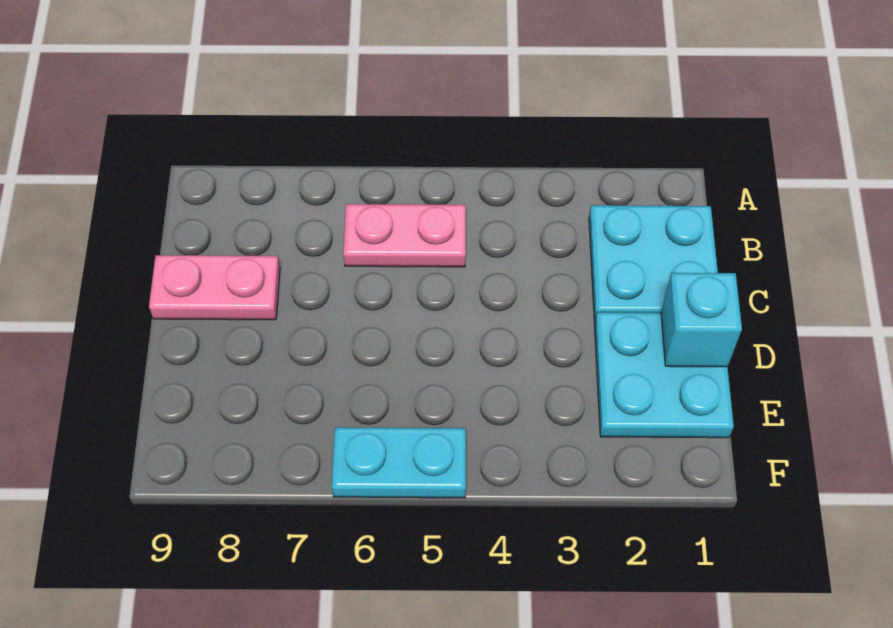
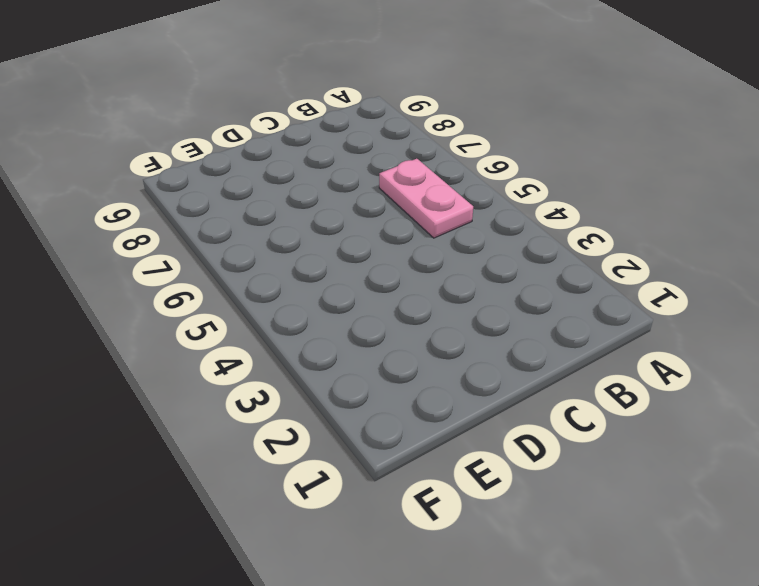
none -> cyan 2x2 plate [589,205,718,321]
none -> pink 1x2 plate [149,255,280,320]

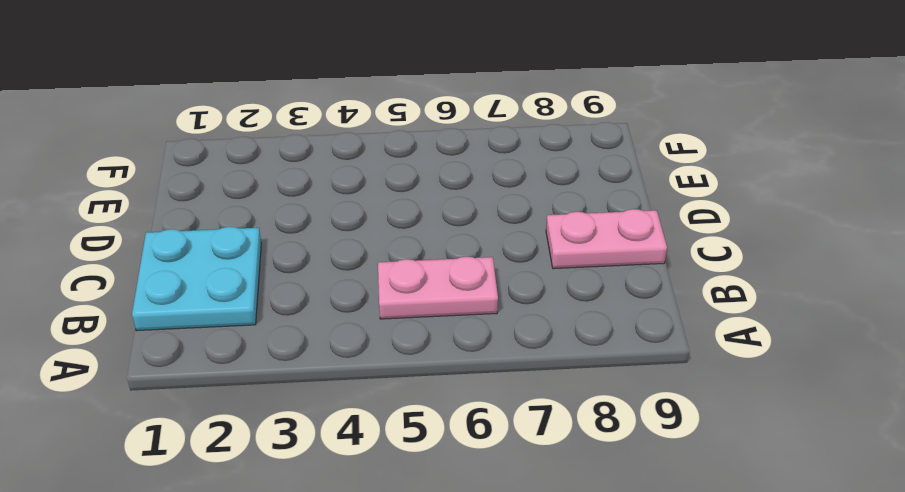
none -> cyan 2x2 plate [595,312,734,438]
none -> cyan 1x2 plate [332,427,466,498]

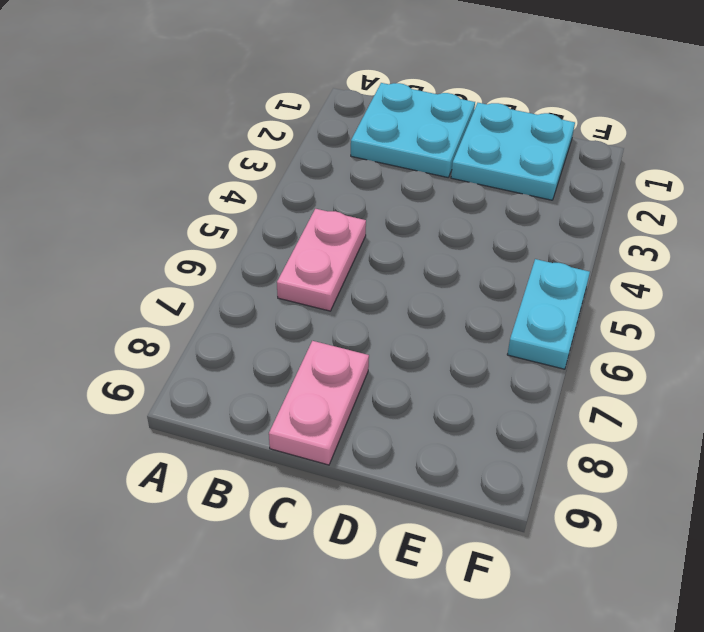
none -> cyan 1x1 brick [661,273,742,367]

